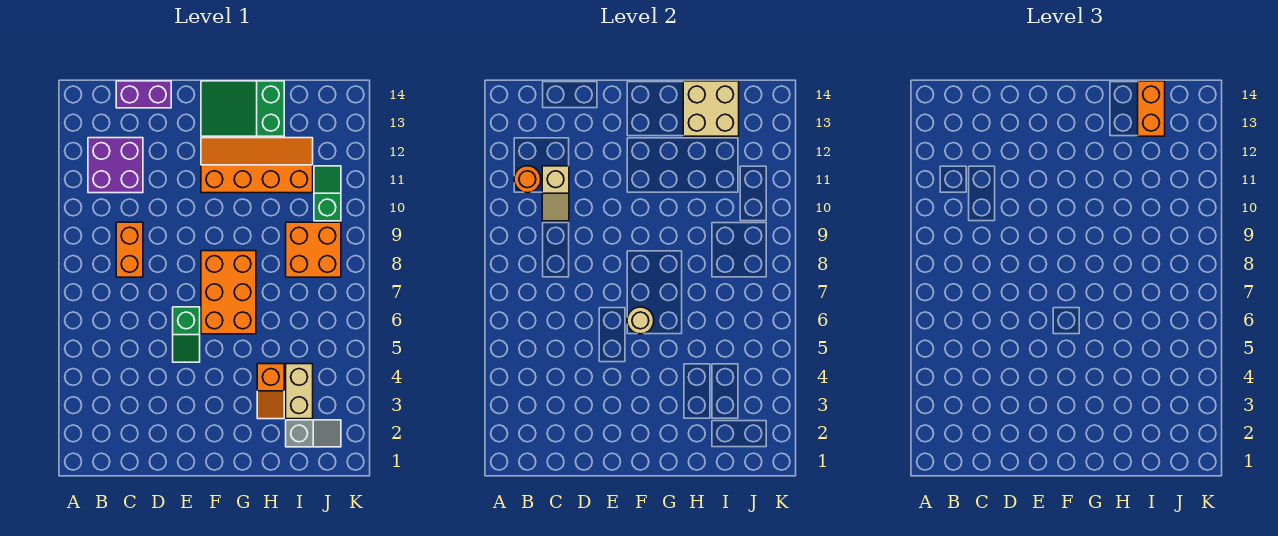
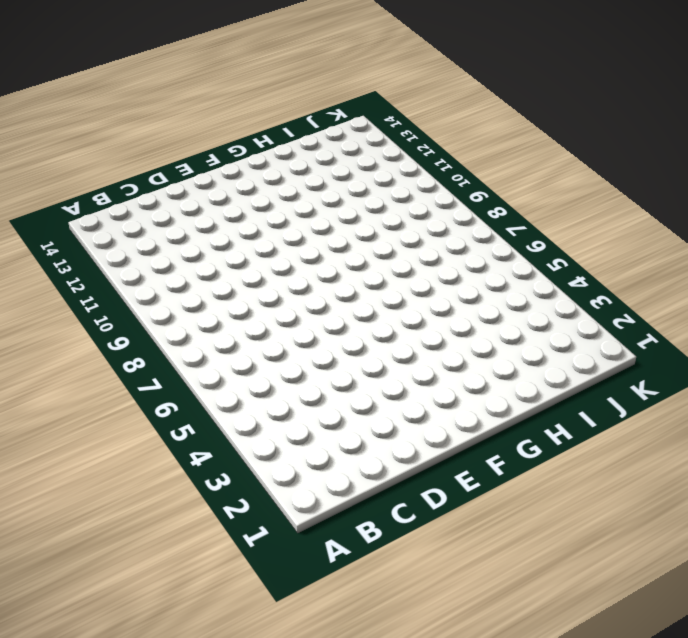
none -> purple 2x2 brick [88,138,143,193]
none -> orange 1x2 brick [116,222,143,277]
none -> purple 1x2 brick [116,81,171,108]

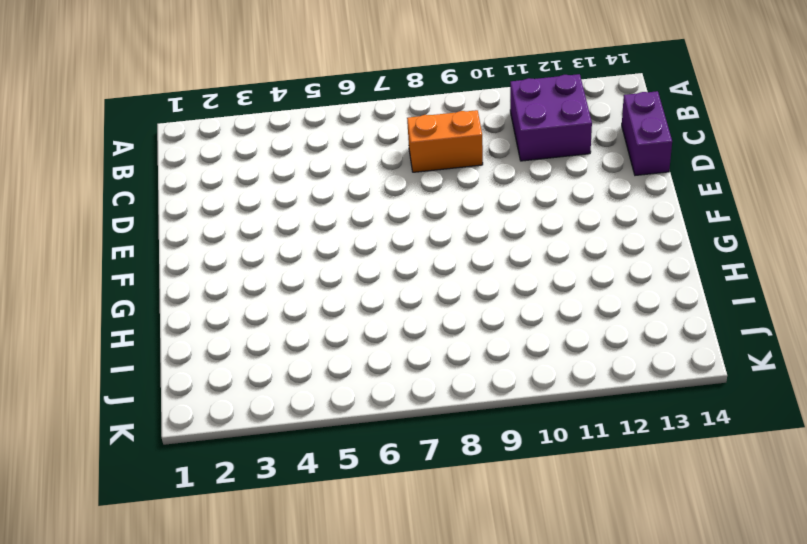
none -> green 1x2 slope [173,307,200,362]
none -> orange 2x3 brick [201,251,256,334]
none -> orange 2x4 slope [201,138,313,193]

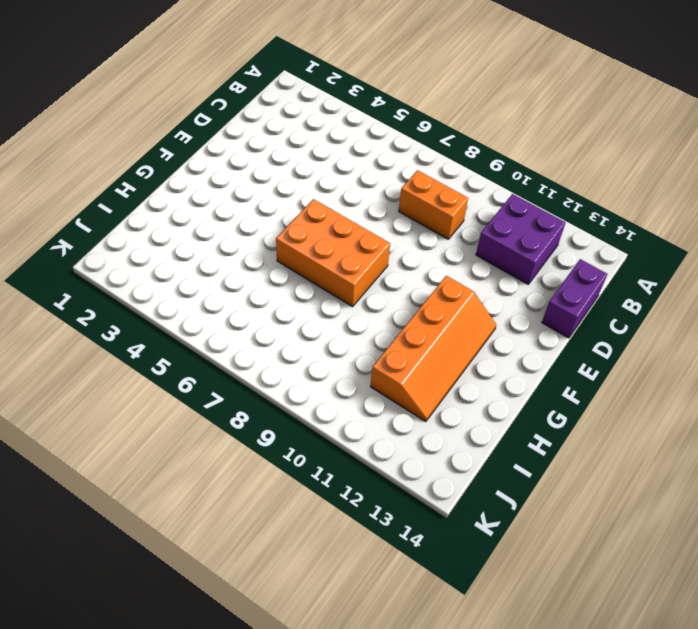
none -> green 1x2 slope [173,307,200,362]
none -> green 2x3 slope [201,81,284,136]
none -> orange 1x2 slope [257,364,284,419]

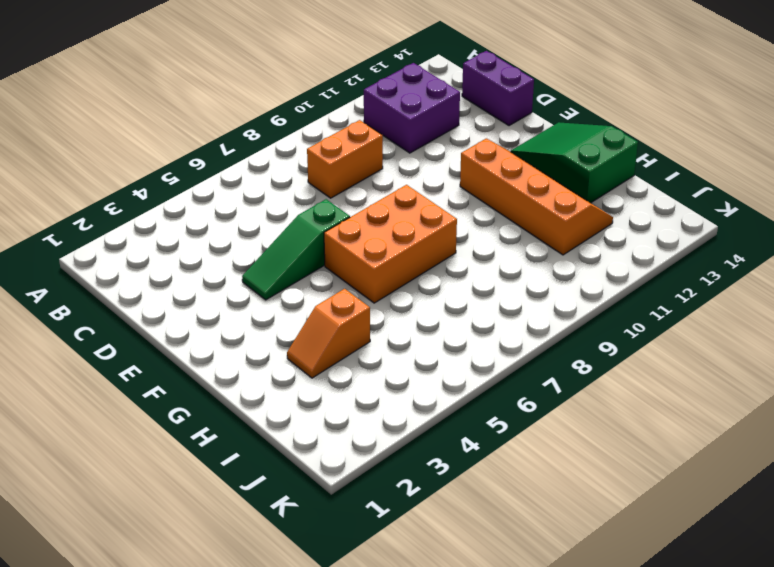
green 1x3 slope [242,199,350,300] -> green 1x2 slope [173,307,200,362]
none -> grey 1x2 slope [286,420,341,447]
none -> tan 1x2 brick [286,364,313,419]
none -> orange 2x2 brick [286,222,341,277]

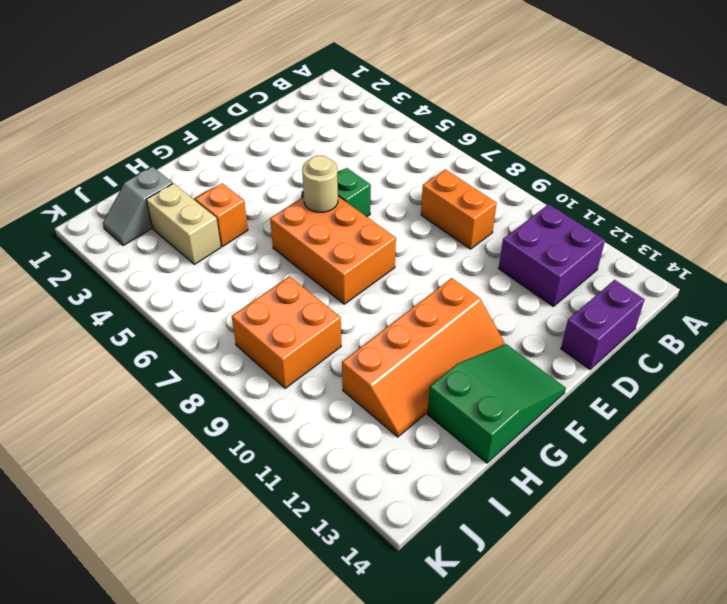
none -> green 1x2 slope [314,166,341,221]
none -> orange 1x1 round brick [514,166,541,193]
none -> tan 1x2 slope [542,166,569,221]

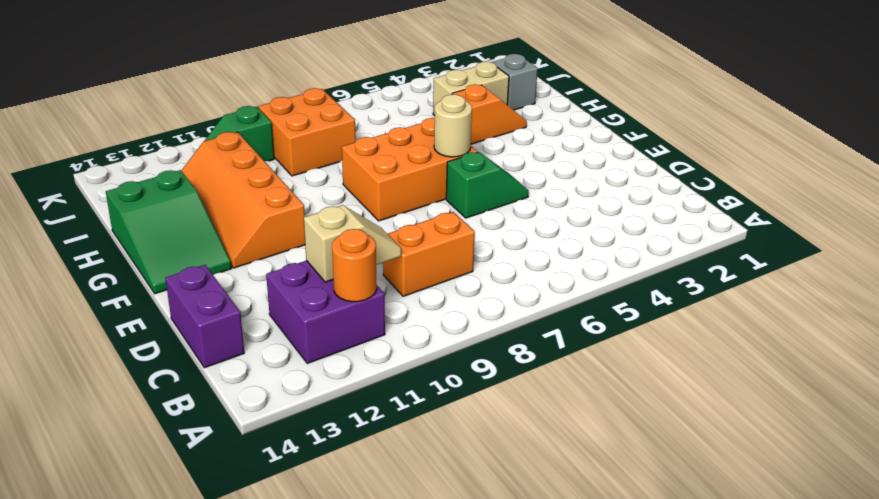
none -> tan 2x2 brick [683,81,739,136]
none -> orange 1x2 brick [1138,81,1165,136]

